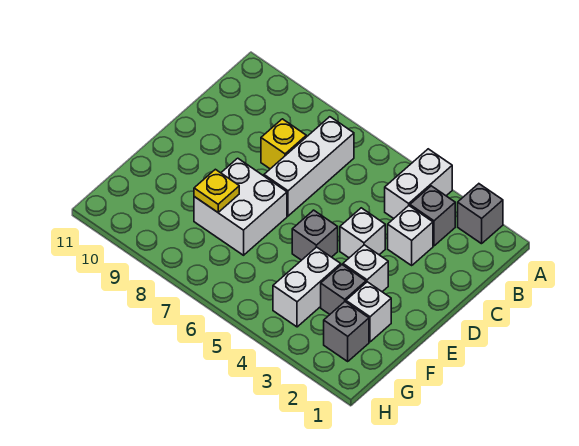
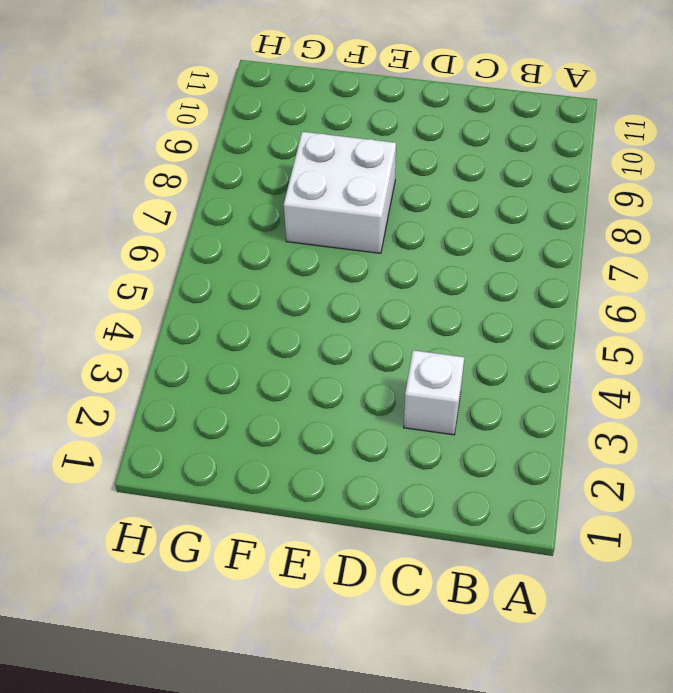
none -> grey 1x1 brick [458,184,503,244]
none -> white 1x2 brick [385,149,452,218]
none -> grey 1x1 brick [410,186,455,246]

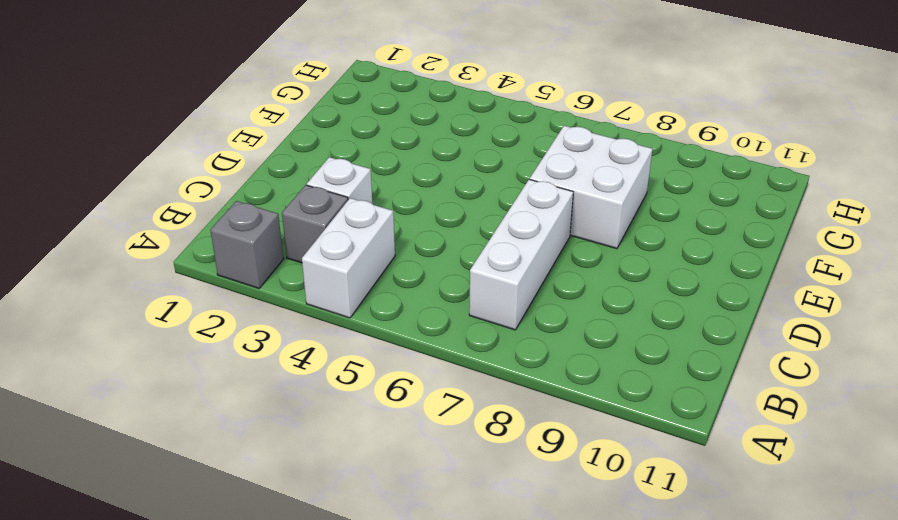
none -> yellow 1x1 brick [261,119,306,169]
none -> white 1x1 brick [340,208,385,258]
none -> white 1x1 brick [343,245,388,292]

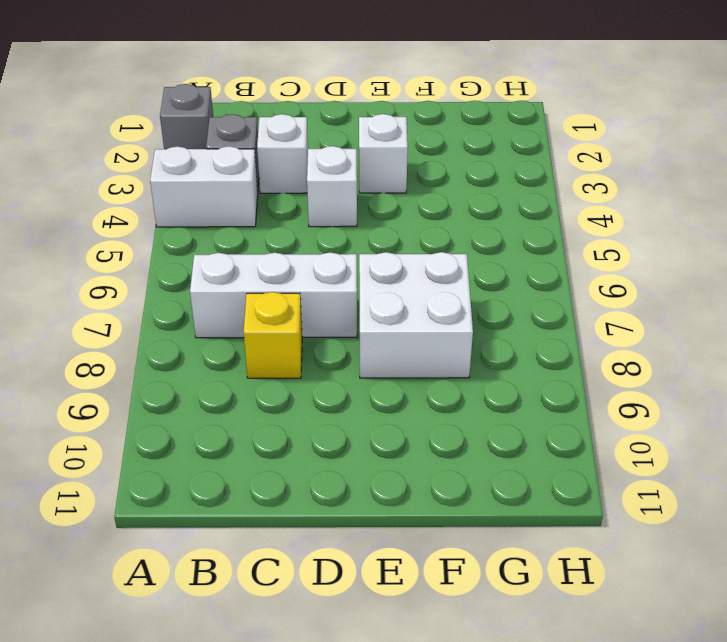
none -> grey 1x1 brick [292,210,338,260]
none -> white 1x1 brick [346,282,391,342]
none -> grey 1x1 brick [321,265,366,314]

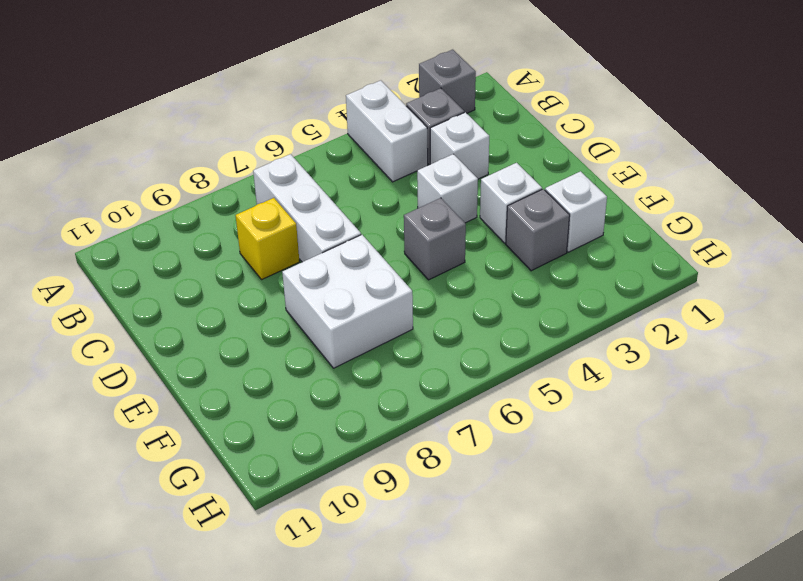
none -> white 1x2 brick [273,247,341,327]
none -> grey 1x1 brick [324,302,369,361]
none -> yellow 1x1 plate [194,169,239,212]

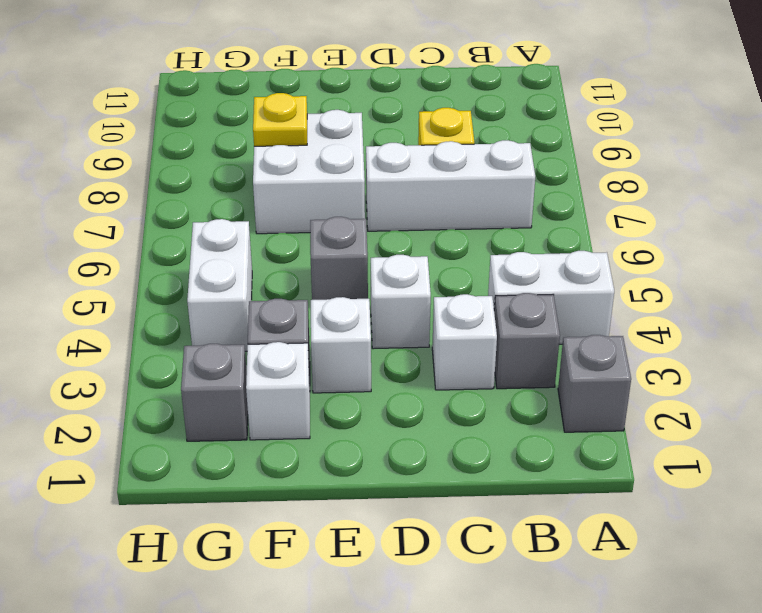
white 1x2 brick [187,219,252,351] -> white 1x2 brick turned to [273,247,341,327]

